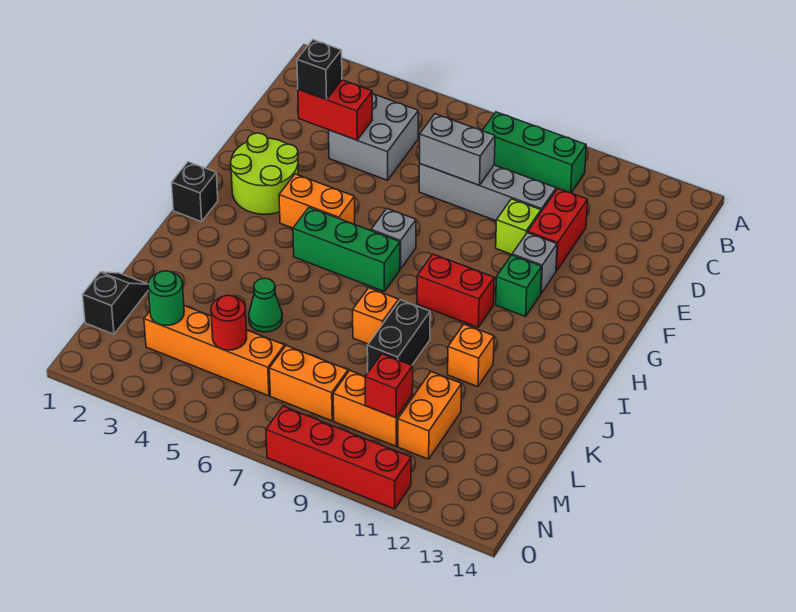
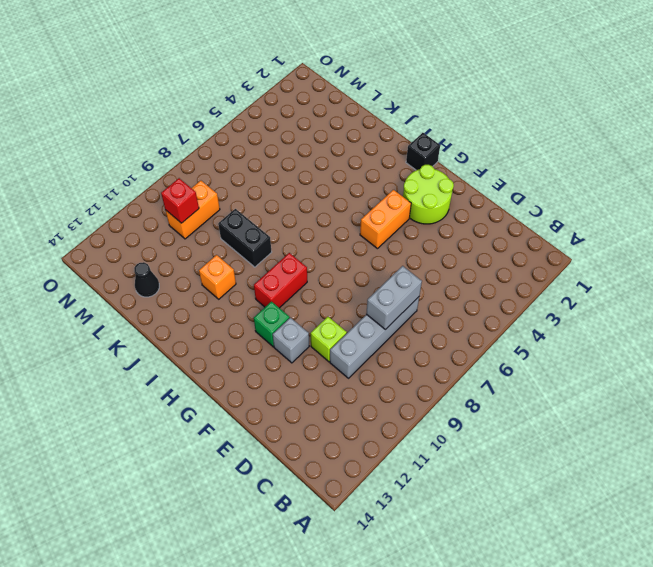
black 1x1 cone [134,262,159,297] -> none
none -> green 1x3 brick [482,112,586,193]
none -> grey 2x2 brick [329,93,418,180]
none -> red 1x2 brick [528,189,587,271]

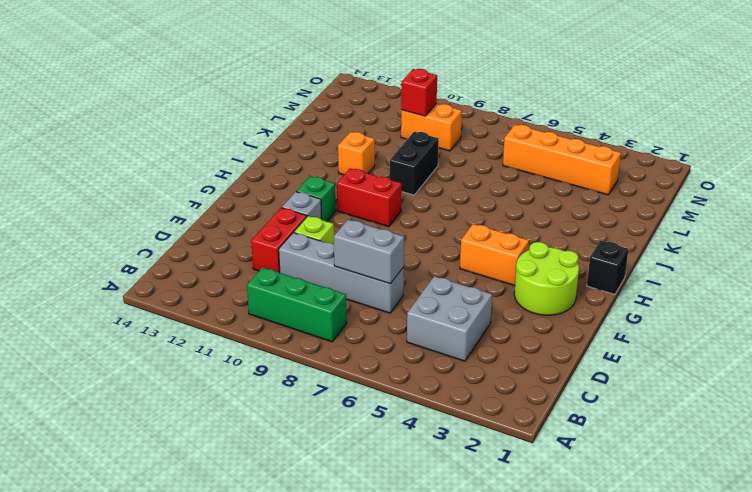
none -> grey 1x1 brick [371,209,416,269]
none -> green 1x3 brick [293,207,400,291]
none -> orange 1x1 brick [353,288,399,344]

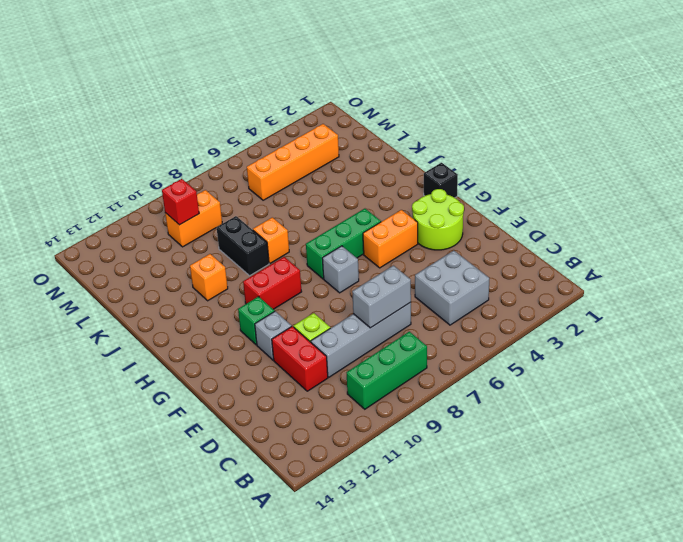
none -> green 1x1 cone [249,278,282,332]
none -> black 1x2 slope [82,272,149,334]
none -> orange 1x2 brick [398,372,462,459]

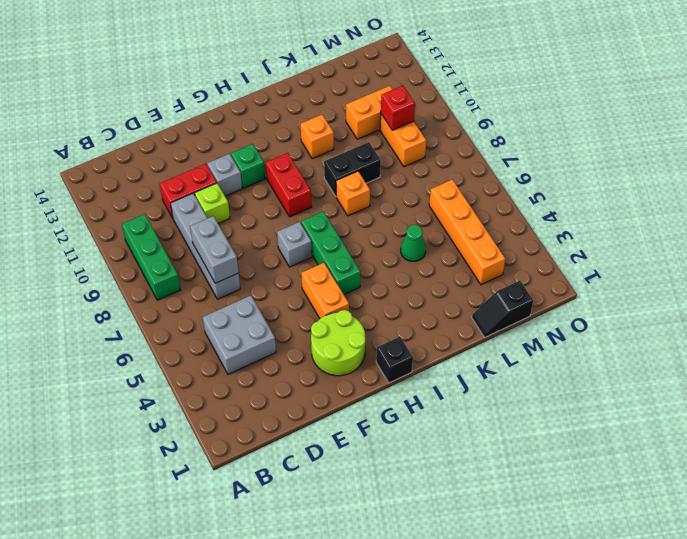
none -> orange 1x2 brick [269,346,348,421]
none -> red 1x4 brick [266,406,411,509]
none -> red 1x2 brick [298,80,373,140]

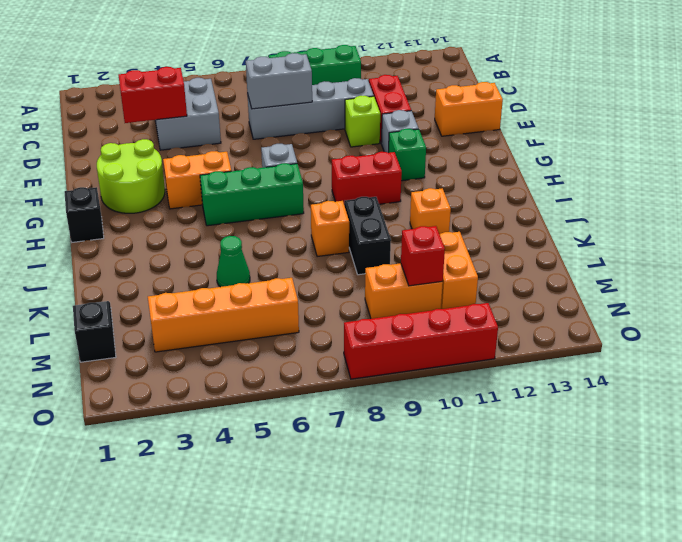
orange 1x2 brick [435,82,503,136] -> orange 1x2 brick moved to [269,346,348,421]
none -> green 1x1 round brick [148,271,184,325]
none -> red 1x1 round brick [211,295,247,350]
none -> black 1x1 brick [297,40,342,99]

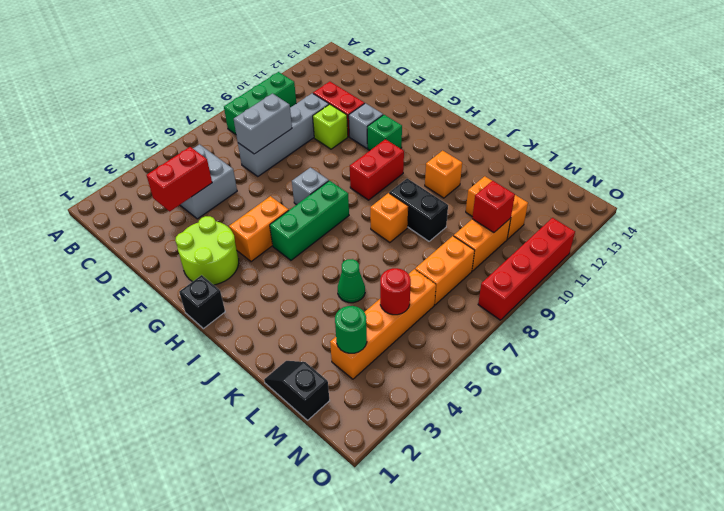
none -> black 1x1 brick [297,40,342,99]

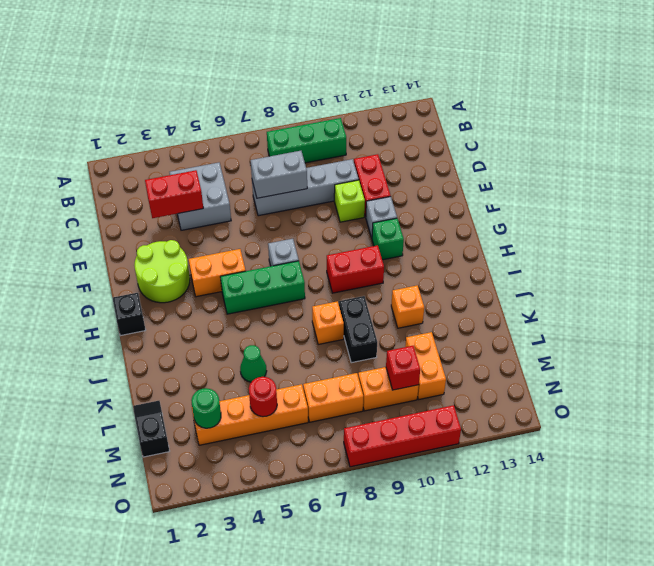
none -> black 1x1 brick [297,40,342,99]

